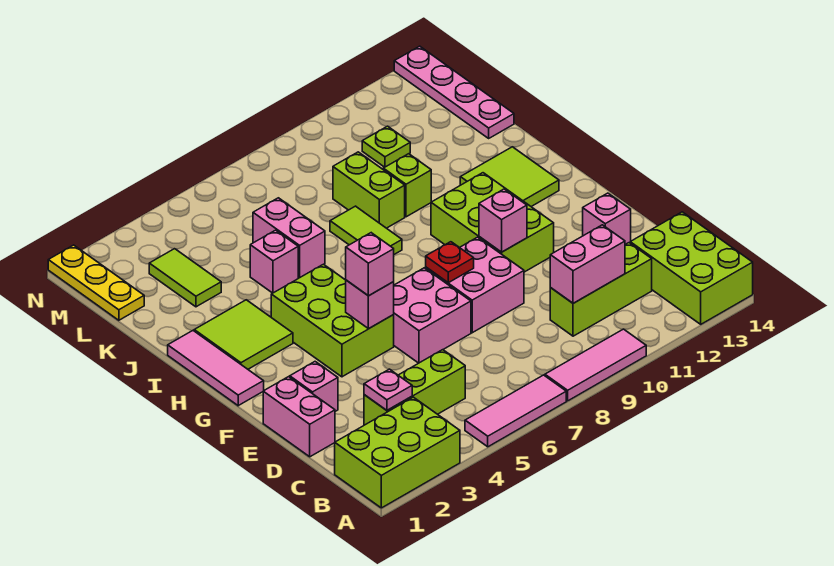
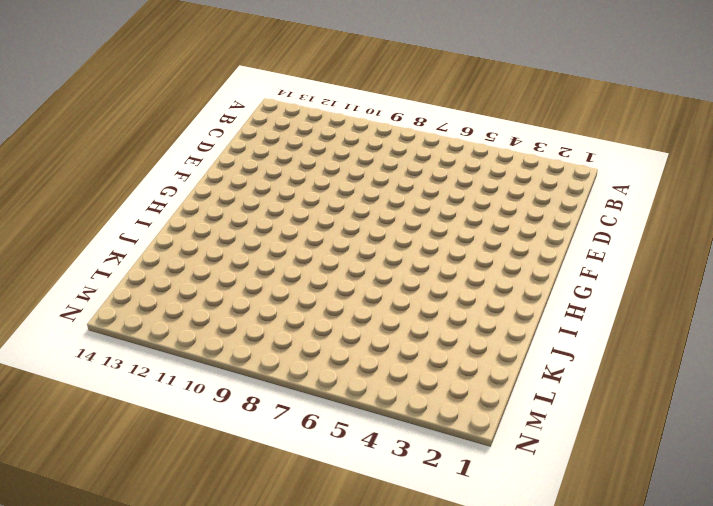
none -> lime 2x3 brick [335,397,460,508]
none -> pink 1x3 tile [465,375,566,447]
none -> pink 1x3 tile [545,329,646,401]
none -> lime 2x3 brick [630,212,753,324]

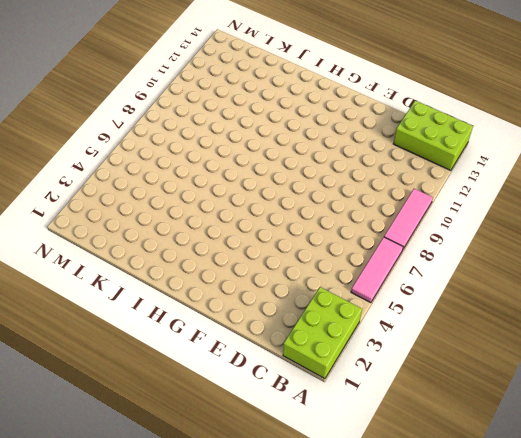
none -> lime 1x3 brick [364,350,465,425]
none -> lime 1x3 brick [550,243,652,336]
none -> pink 1x2 brick [263,377,335,457]
none -> pink 1x1 brick [290,362,338,411]

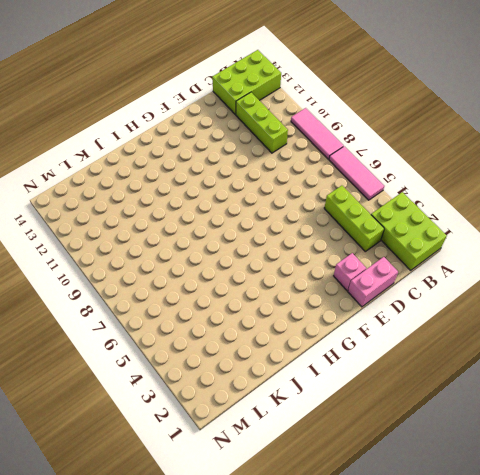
none -> pink 2x2 brick [393,268,471,363]
none -> pink 2x2 brick [426,237,524,333]
none -> pink 1x1 brick [583,193,631,244]
none -> lime 2x3 brick [271,264,394,377]

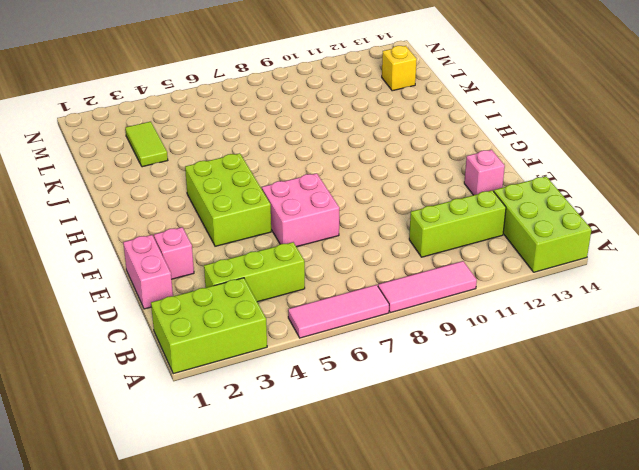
yellow 1x1 brick [382,46,417,91] -> none
none -> pink 2x2 brick [426,237,524,333]
none -> lime 2x3 brick [431,173,554,272]
none -> pink 1x3 tile [168,331,264,406]
none -> lime 2x2 tile [194,300,293,369]

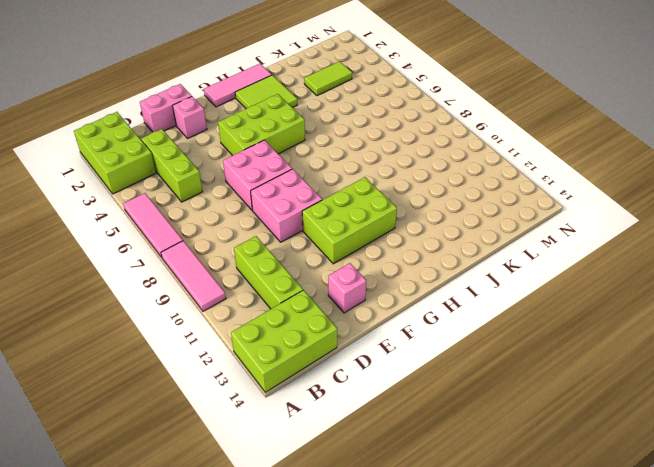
none -> lime 2x2 tile [460,147,559,206]
none -> lime 1x2 tile [330,206,402,254]
none -> pink 1x1 brick [250,230,298,293]
none -> pink 1x2 brick [253,198,325,278]

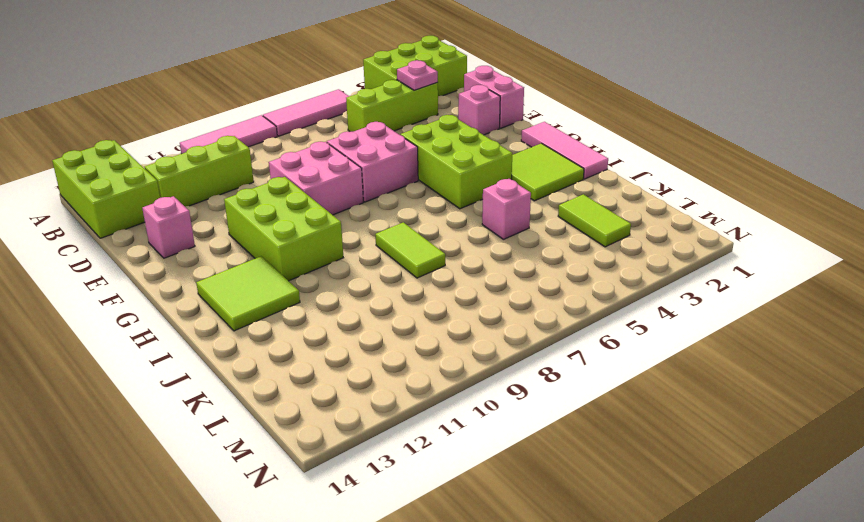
none -> pink 1x2 brick [253,198,325,278]
none -> lime 1x2 brick [333,152,405,228]
none -> lime 1x1 brick [383,154,431,217]
none -> pink 1x4 plate [394,46,514,138]

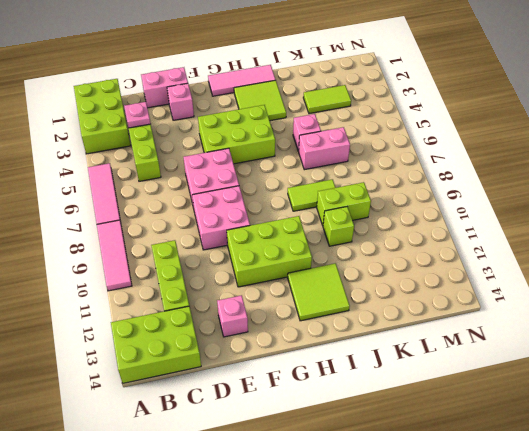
none -> pink 1x4 plate [394,46,514,138]
none -> yellow 1x3 plate [48,245,144,320]
none -> lime 1x1 plate [362,126,410,167]
none -> pink 1x2 brick [550,225,625,303]

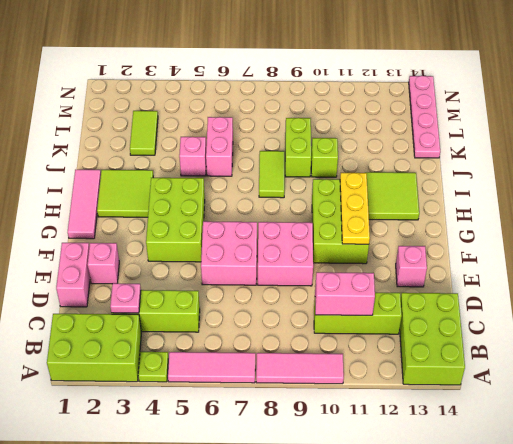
lime 1x1 plate [138,352,168,382] -> lime 1x1 plate moved to [362,126,410,167]
yellow 1x3 plate [340,173,370,244] -> yellow 1x3 plate moved to [48,245,144,320]
none -> pink 1x1 brick [346,280,394,329]
none -> red 1x1 plate [426,242,474,283]
none -> pink 1x1 brick [479,189,527,252]
none -> pink 1x1 brick [346,233,394,296]

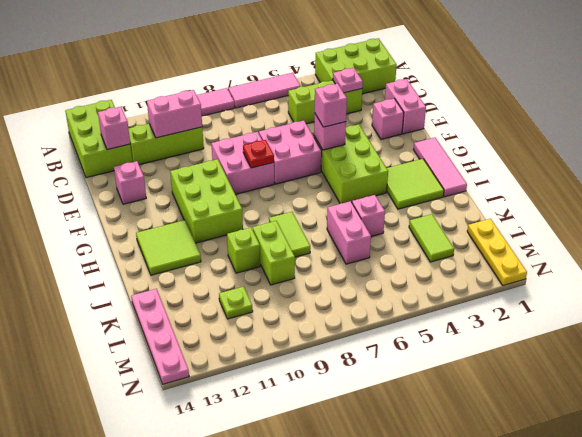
pink 1x1 brick [98,107,130,150] -> pink 1x1 brick moved to [479,189,527,252]

